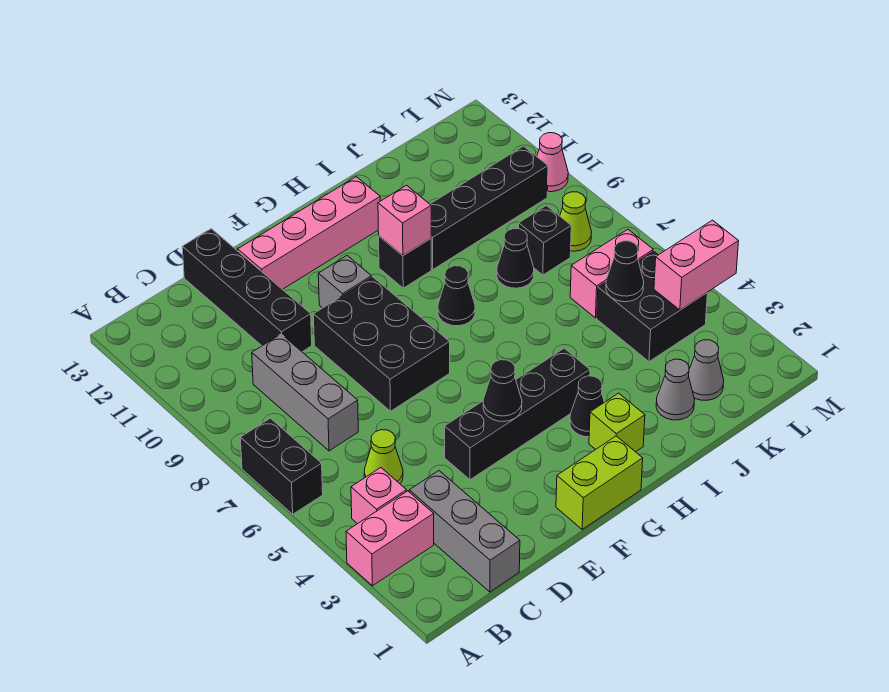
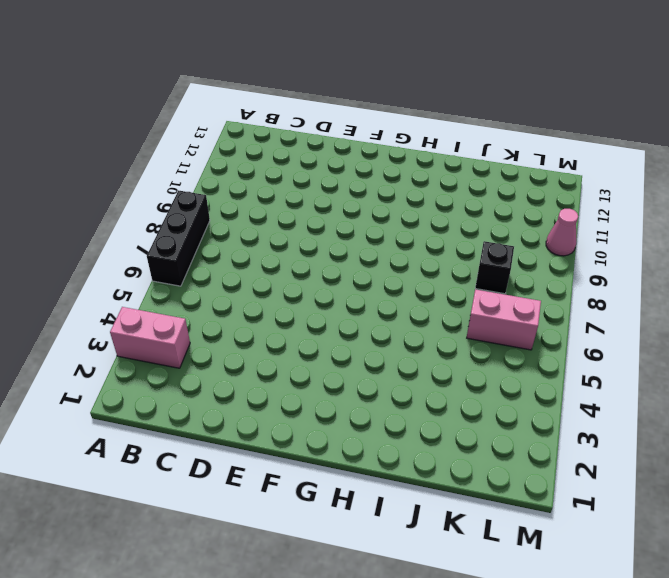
black 1x3 brick [147,190,210,286] -> black 1x2 brick [240,418,323,514]
none -> pink 1x1 brick [351,468,407,524]
none -> grey 1x3 brick [409,471,520,592]
none -> lime 1x1 cone [364,430,403,484]

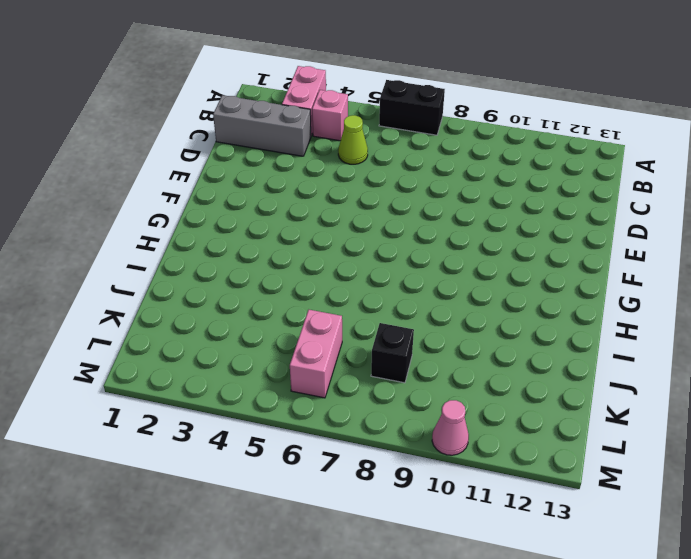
none -> grey 1x3 brick [252,334,358,451]
none -> black 1x4 brick [182,229,312,352]
none -> black 1x4 brick [445,348,590,480]

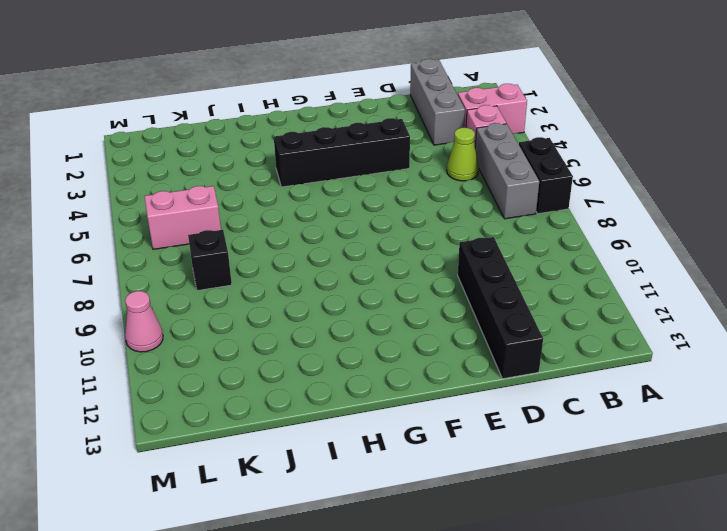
grey 1x3 brick [475,123,539,219] -> grey 1x3 brick moved to [252,334,358,451]
none -> black 2x3 brick [313,277,450,411]
none -> pink 1x4 brick [238,177,380,289]
none -> lime 1x2 brick [556,436,643,529]

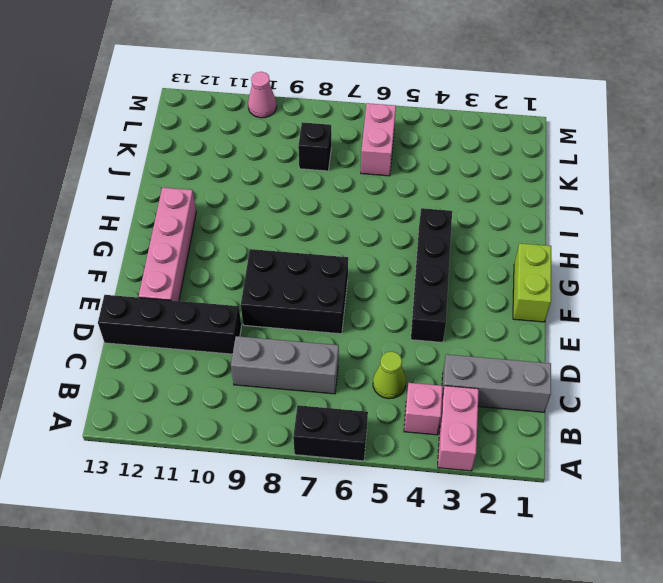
none -> grey 1x1 brick [318,256,372,308]
none -> lime 1x1 brick [589,393,645,452]
none -> black 1x1 cone [570,376,604,437]

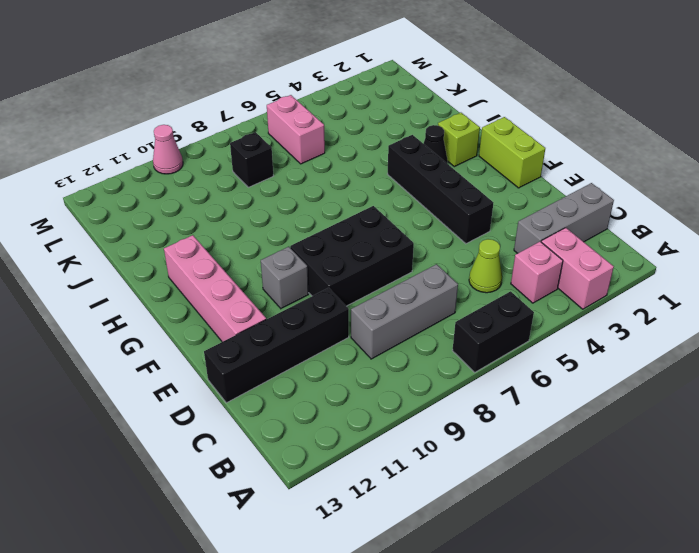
none -> black 1x1 cone [438,266,475,326]
none -> black 1x1 brick [379,236,431,288]
none -> black 1x4 brick [430,146,548,269]

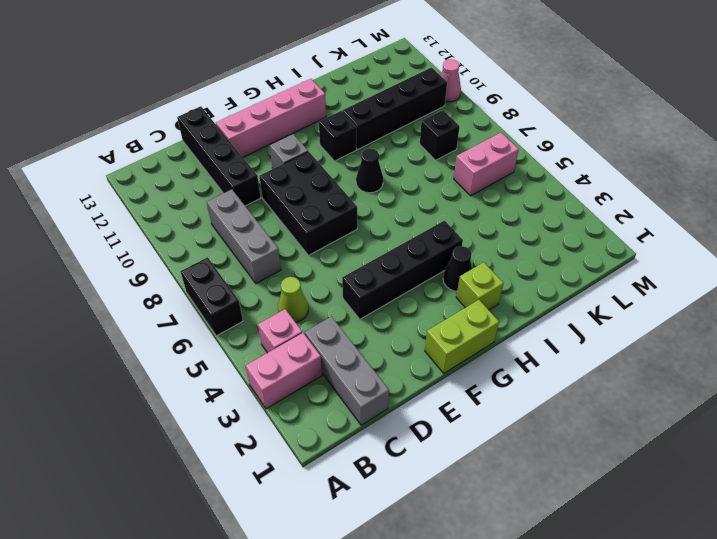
none -> grey 1x1 cone [656,359,694,420]
none -> black 1x1 cone [497,229,534,288]
none -> grey 1x1 cone [689,340,724,400]

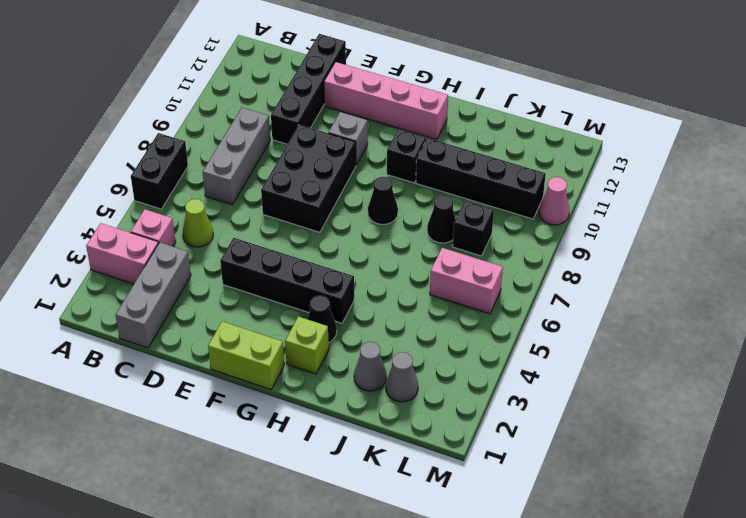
none -> black 2x2 brick [597,251,707,362]
none -> lime 1x1 cone [560,192,592,251]
none -> black 1x1 cone [483,360,522,421]

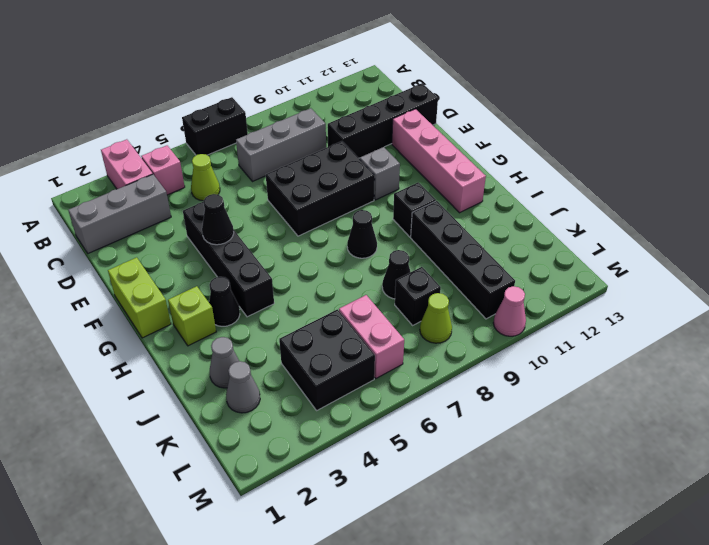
none -> pink 1x1 brick [378,185,431,256]
none -> black 1x1 cone [606,241,644,302]
none -> pink 1x2 brick [654,220,739,310]

